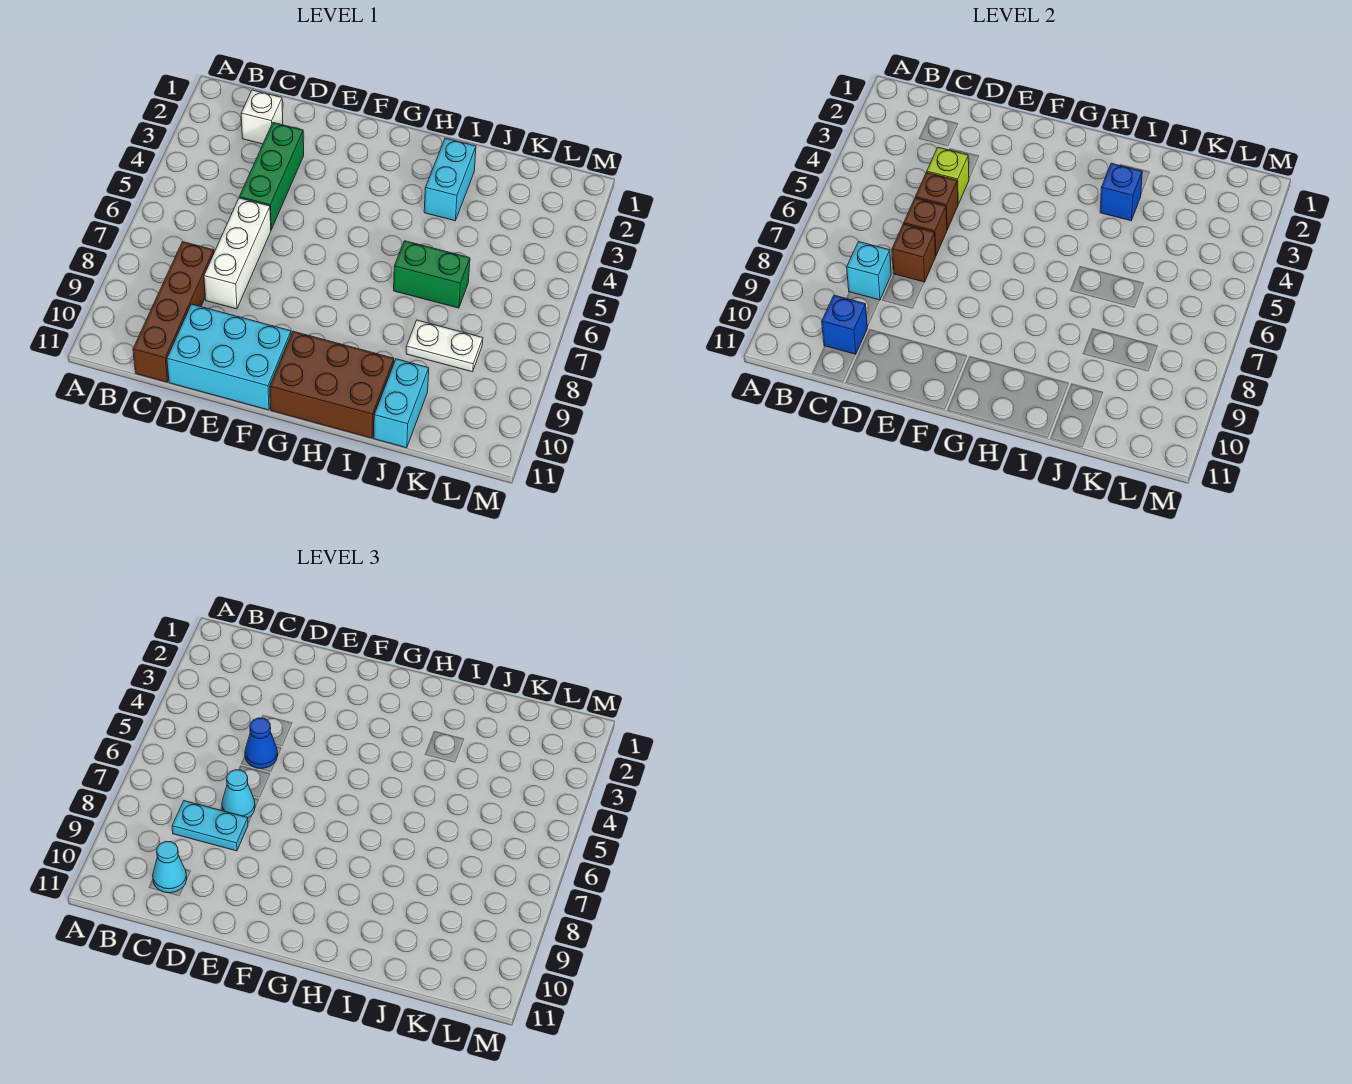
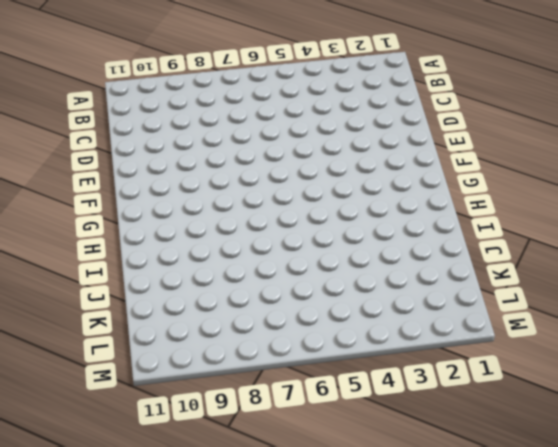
none -> white 1x1 brick [241,90,283,144]
none -> brown 1x4 brick [133,242,214,382]
none -> green 1x3 brick [239,123,304,230]

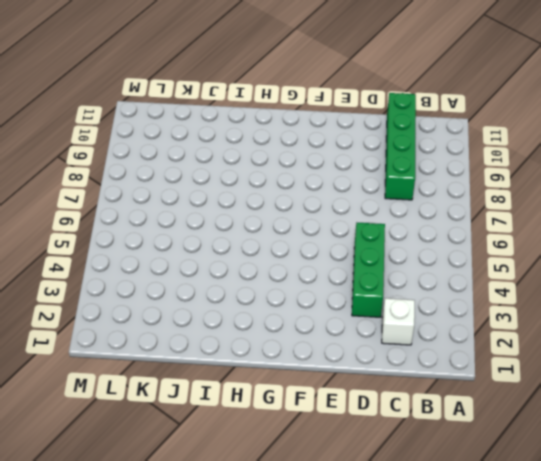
green 1x4 brick [385,93,416,200] -> brown 1x4 brick [133,242,214,382]
none -> white 1x3 brick [204,198,271,309]
none -> cyan 2x3 brick [167,304,291,410]
none -> brown 2x3 brick [270,331,394,438]

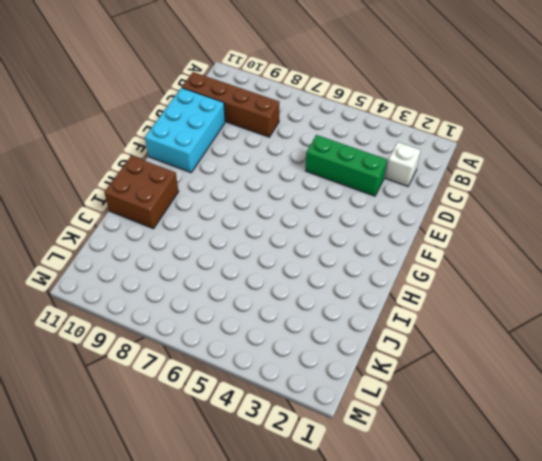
brown 2x2 brick [104,156,179,229] -> brown 2x3 brick [270,331,394,438]
none -> white 1x3 brick [204,198,271,309]
none -> cyan 1x2 brick [424,138,476,221]
none -> green 1x2 brick [394,241,470,308]

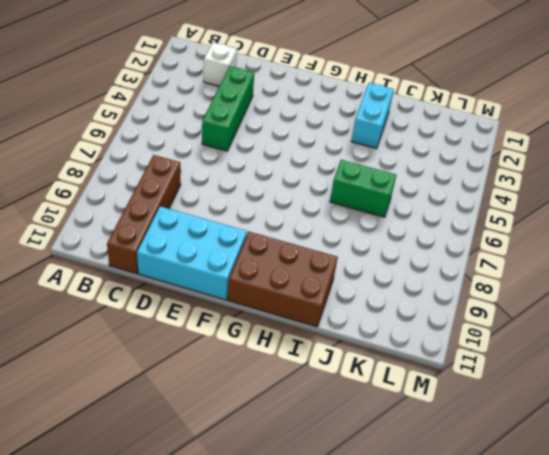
none -> white 1x3 brick [204,198,271,309]
none -> white 1x2 plate [406,320,483,372]
none -> cyan 1x2 brick [374,359,429,448]

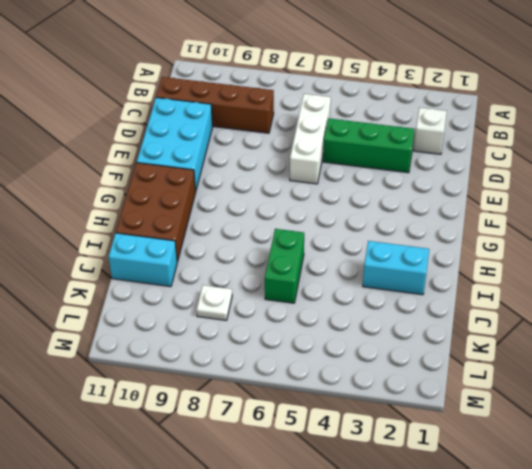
white 1x3 brick [290,94,331,184] -> white 1x3 brick turned to [204,198,271,309]
white 1x1 plate [197,285,232,320] -> white 1x2 plate [406,320,483,372]
none -> cyan 1x1 brick [847,242,891,300]
none -> blue 1x1 brick [822,295,867,354]
none -> lime 1x1 brick [927,147,969,204]

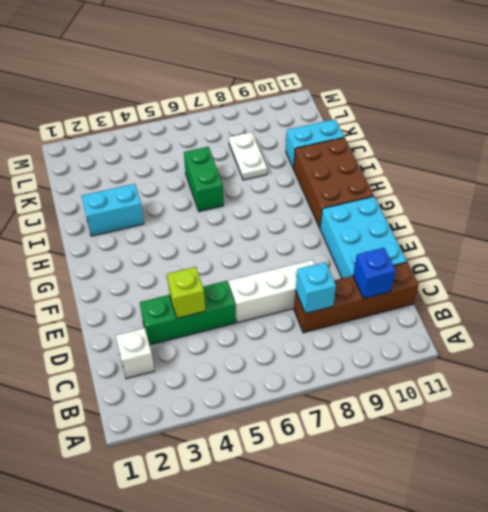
none -> brown 1x1 brick [915,173,958,230]
none -> brown 1x1 brick [904,198,947,255]
none -> brown 1x1 brick [892,224,936,282]

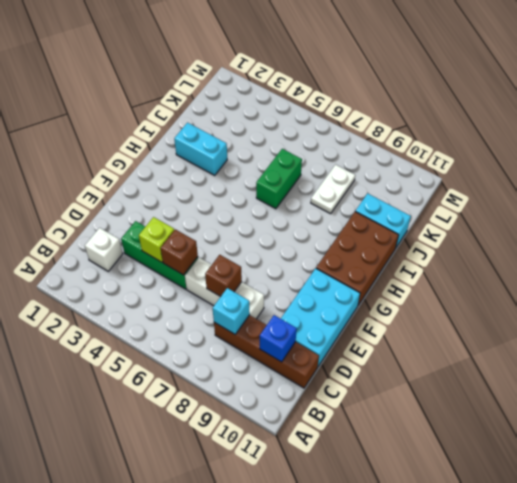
none -> brown 1x1 brick [904,198,947,255]
none -> blue 1x1 brick [1100,163,1142,221]
none -> cyan 1x2 plate [172,801,248,851]

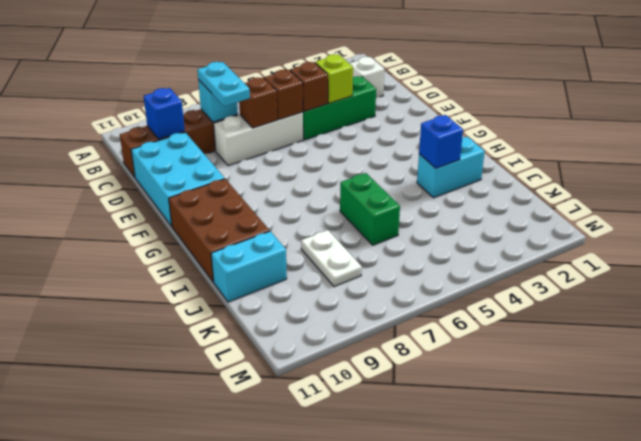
none -> cyan 1x1 cone [153,841,187,893]
none -> blue 1x1 cone [245,718,278,769]
none -> cyan 1x1 cone [222,770,255,818]

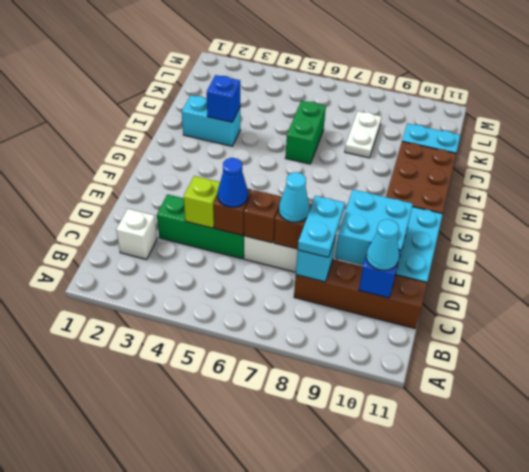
cyan 2x2 brick [335,190,413,265] -> none

